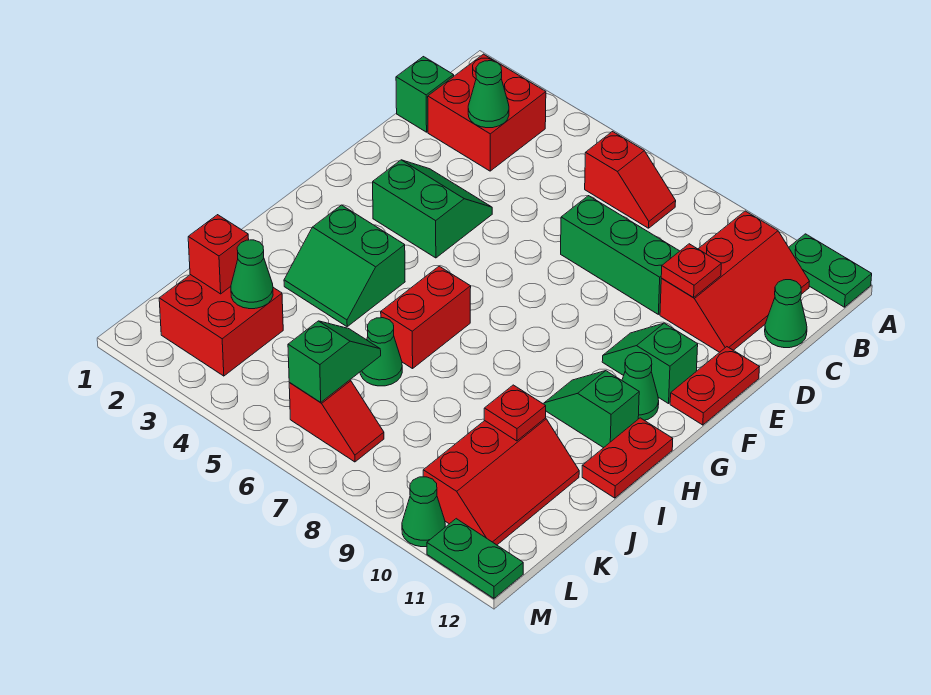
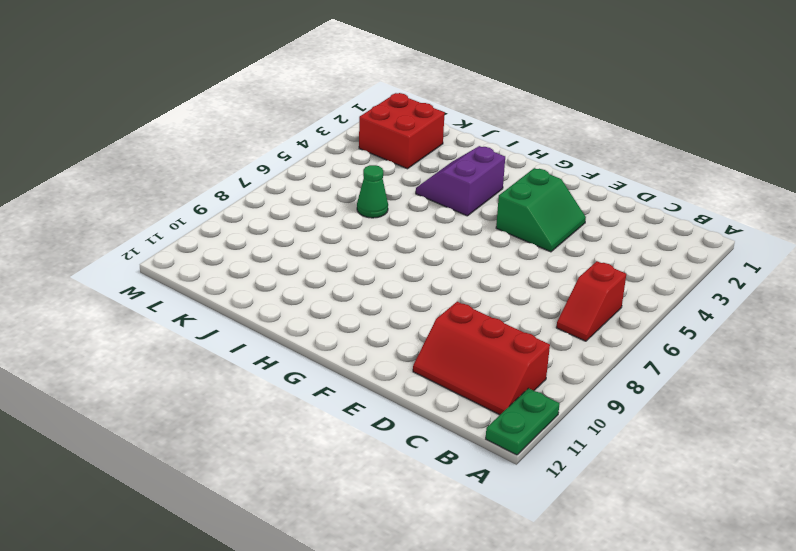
purple 2x2 slope [416,146,505,216] -> green 2x2 slope [284,205,405,327]
none -> red 2x2 brick [428,54,546,171]
none -> green 1x1 brick [396,57,454,132]
none -> green 1x1 cone [765,280,807,348]

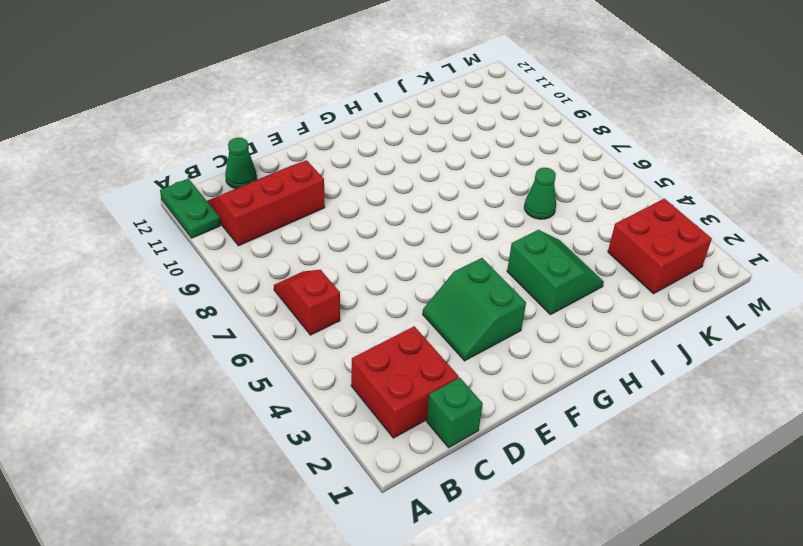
none -> green 1x3 brick [561,196,679,314]
none -> red 1x2 plate [670,347,759,425]
none -> green 1x2 slope [602,323,698,404]

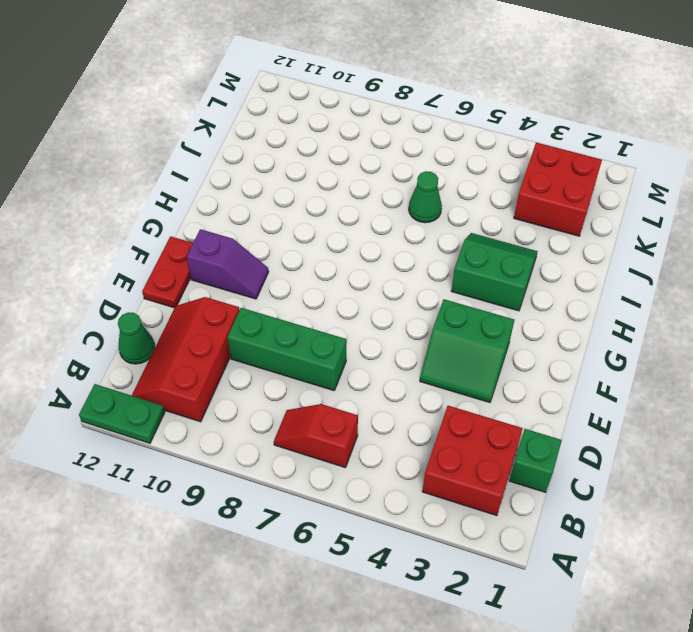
purple 1x2 slope [187,229,269,299] -> green 1x2 slope [602,323,698,404]
none -> green 1x1 cone [622,353,659,420]
none -> red 1x2 brick [381,266,471,369]
none -> green 1x2 slope [544,371,639,448]

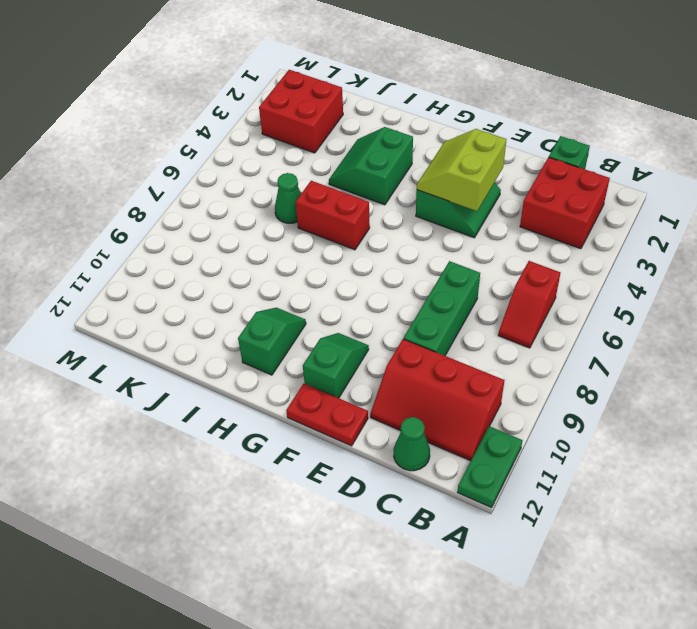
lime 2x2 slope [417,129,507,211] -> none
none -> green 1x1 cone [622,353,659,420]
none -> red 1x2 plate [582,418,673,498]
none -> red 2x3 slope [423,418,579,545]

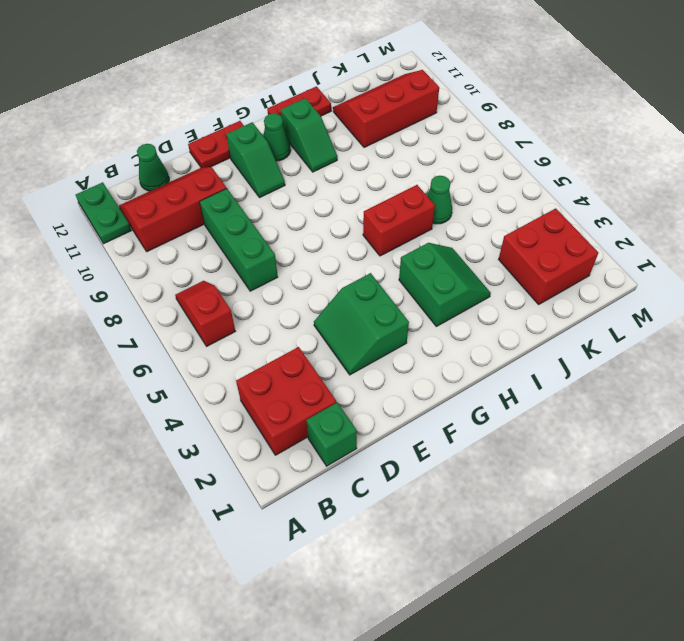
none -> red 1x2 slope [289,380,384,462]
none -> green 1x1 cone [402,477,445,547]
none -> green 1x2 plate [427,519,523,598]

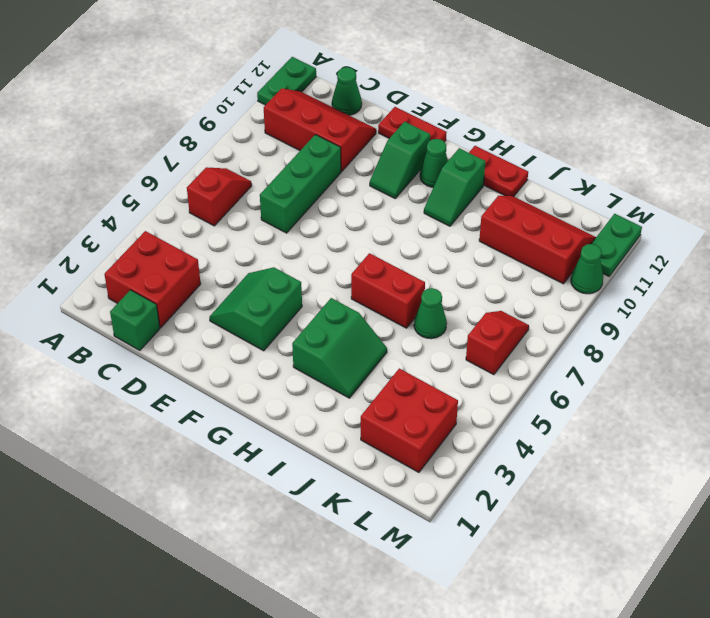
none -> green 1x1 cone [468,61,509,128]
none -> red 1x1 plate [661,244,721,298]
none -> red 1x1 plate [484,385,546,441]

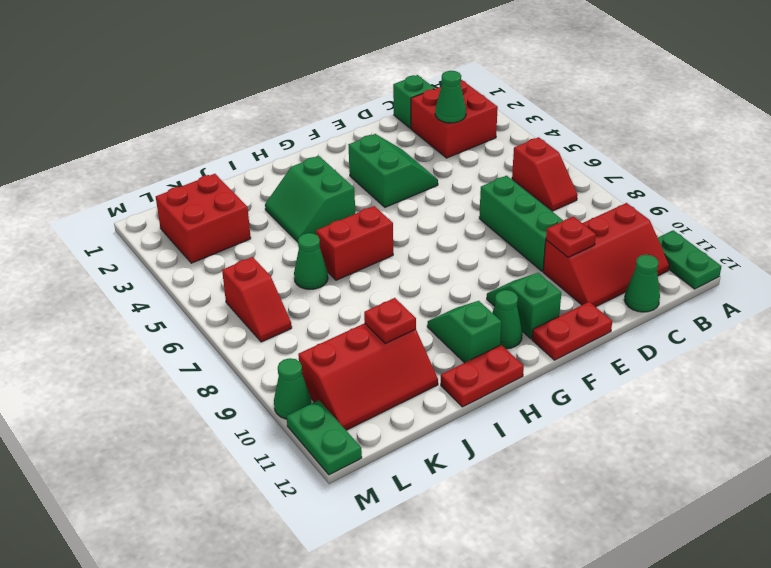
none -> red 1x1 brick [188,215,249,294]
none -> green 1x1 cone [231,240,273,309]
none -> green 1x2 slope [288,321,381,402]

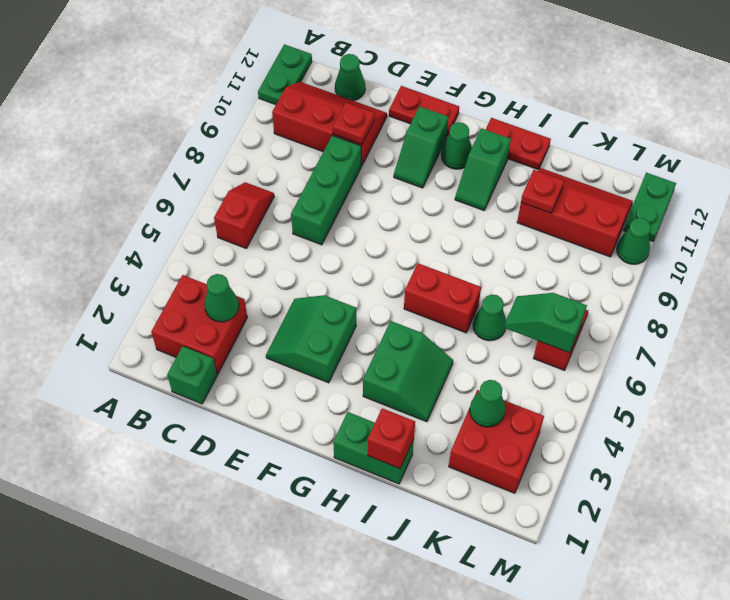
green 1x2 brick [333,412,414,484] -> none
red 1x1 brick [368,408,415,469] -> red 1x1 brick moved to [188,215,249,294]

